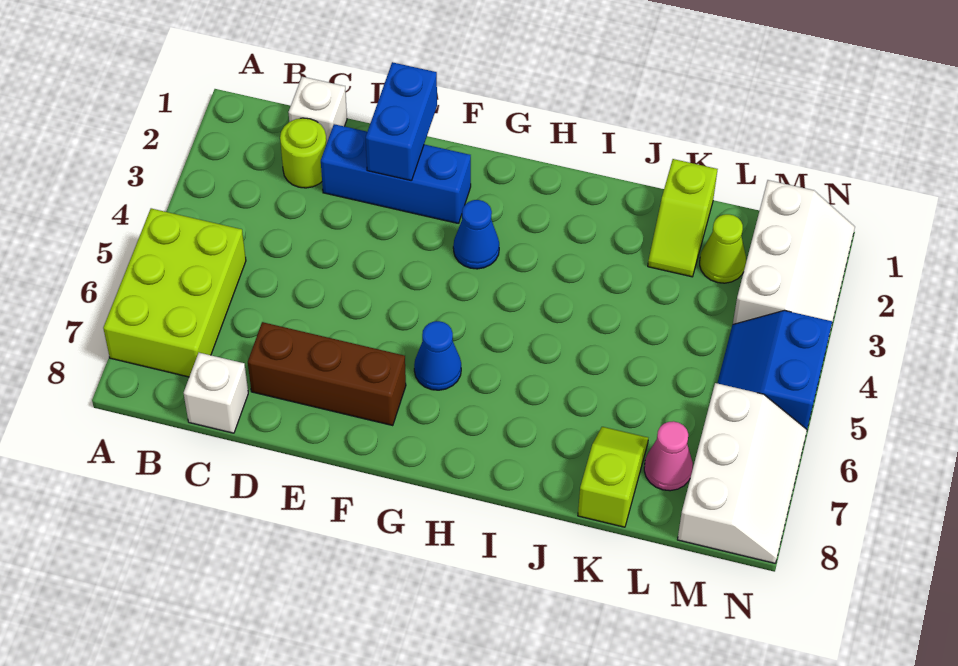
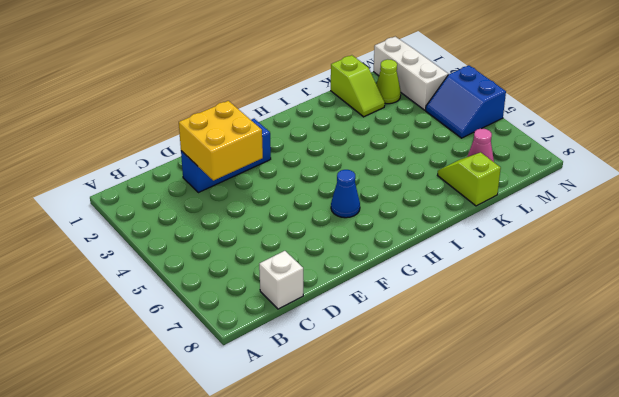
yellow 2x2 brick [179,101,263,180] -> blue 1x2 brick [366,62,437,181]
none -> lime 2x3 brick [103,208,246,377]
none -> white 1x1 brick [288,77,347,143]
none -> lime 1x1 round brick [280,118,327,188]

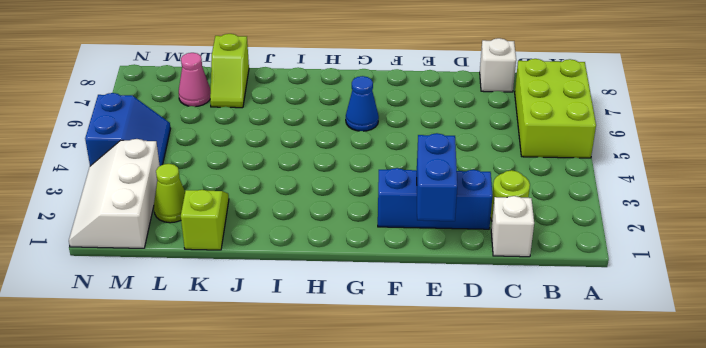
none -> brown 1x3 brick [248,322,406,426]
none -> blue 1x1 cone [453,200,499,269]
none -> white 2x3 slope [678,383,807,563]

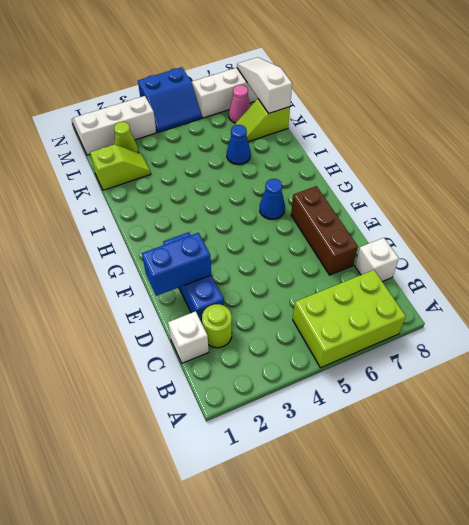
blue 1x1 cone [227,125,251,165] -> blue 1x1 cone moved to [453,200,499,269]
white 1x3 slope [237,57,292,113] -> none

